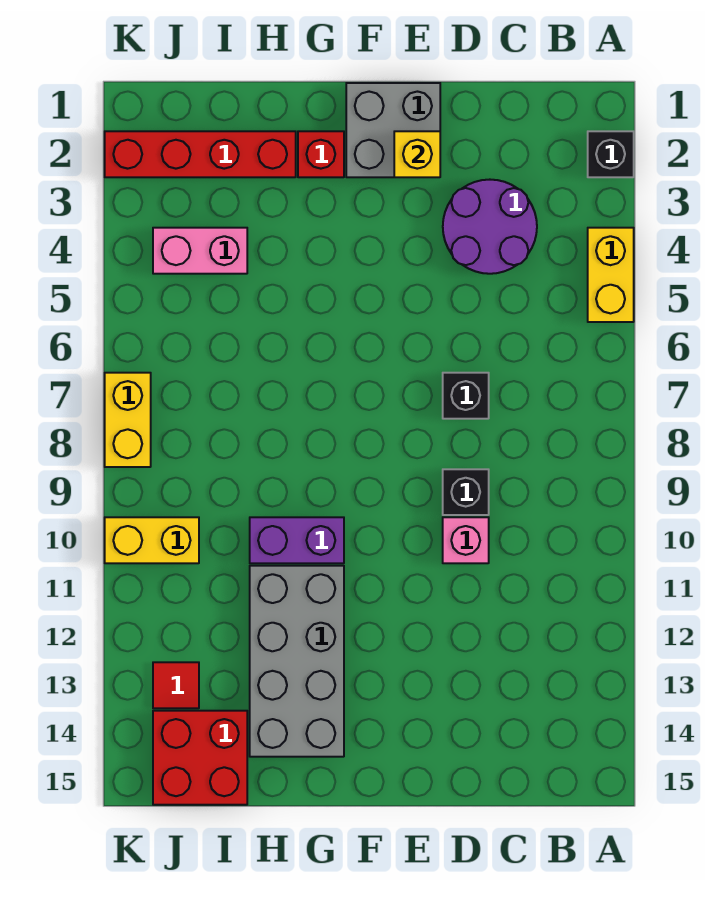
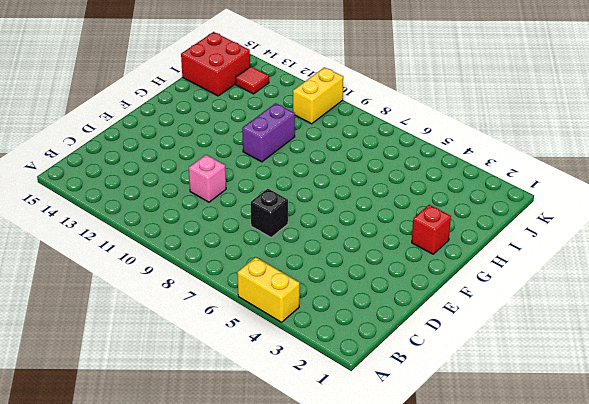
none -> black 1x1 brick [588,131,634,177]
none -> purple 2x2 round brick [443,180,537,274]
none -> black 1x1 brick [443,469,489,515]

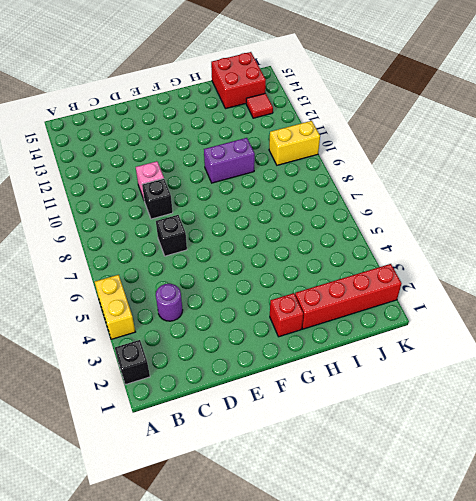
purple 1x1 round brick [156,284,183,321] -> purple 2x2 round brick [443,180,537,274]
none -> grey 2x2 brick [346,83,440,177]
none -> grey 2x4 brick [250,566,344,757]
none -> pink 1x2 brick [153,228,247,274]

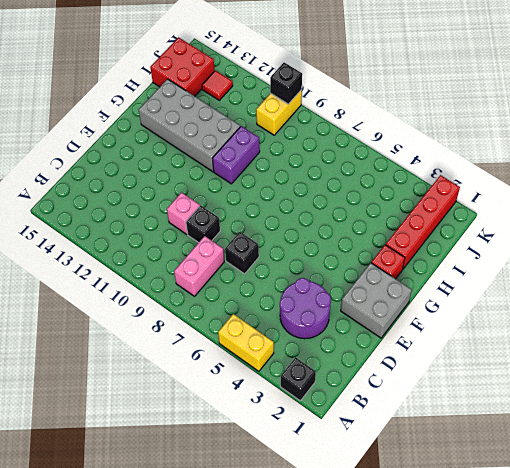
pink 1x2 brick [174,236,224,296] -> pink 1x2 brick moved to [153,228,247,274]
black 1x1 brick [270,62,302,104] -> none
none -> yellow 1x2 brick [105,373,151,467]
none -> yellow 1x1 brick [394,131,440,177]

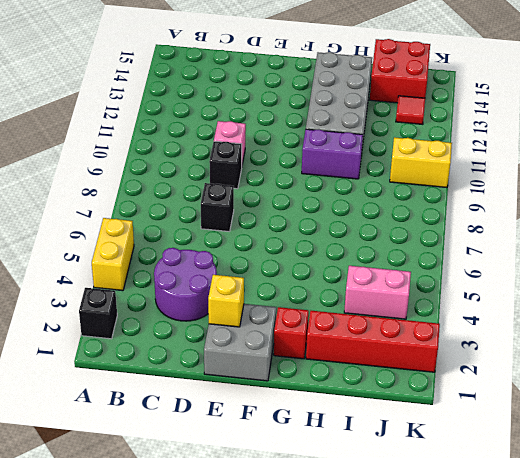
none -> yellow 1x2 brick [105,373,151,467]

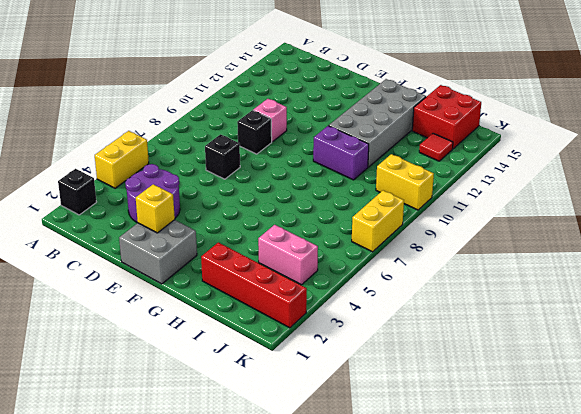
none -> red 1x1 brick [298,131,344,177]

